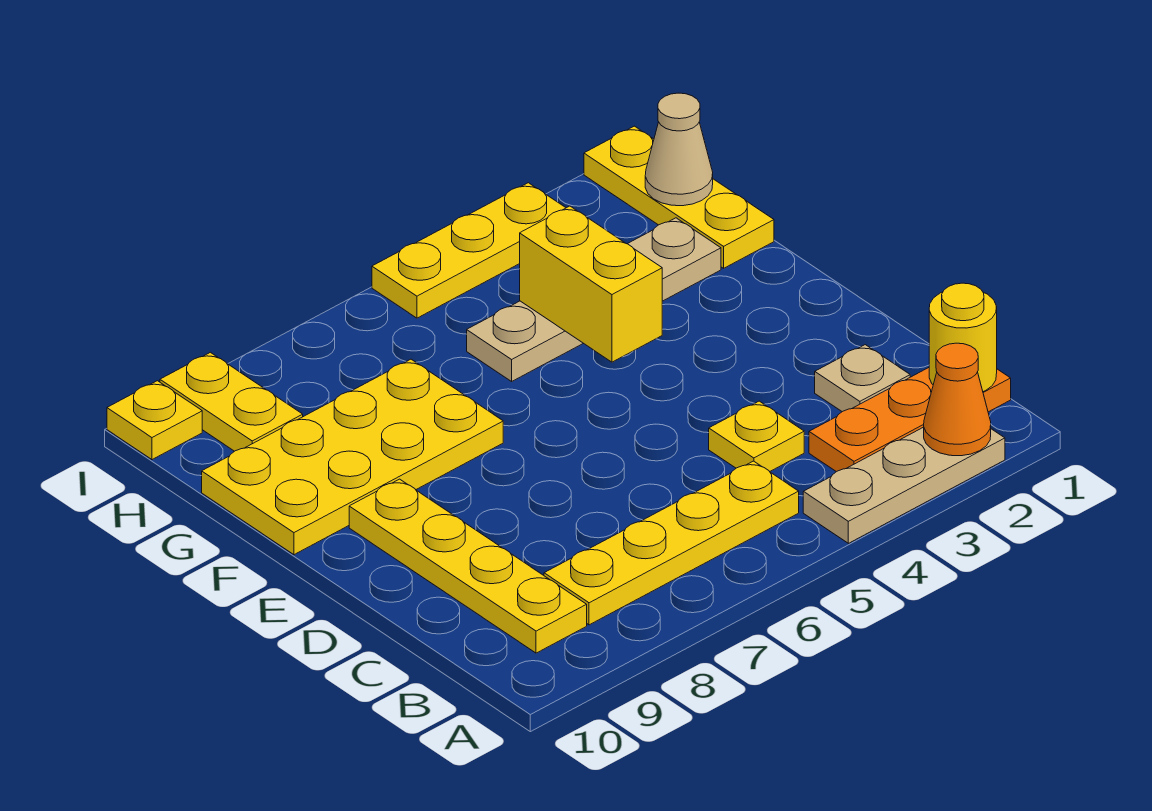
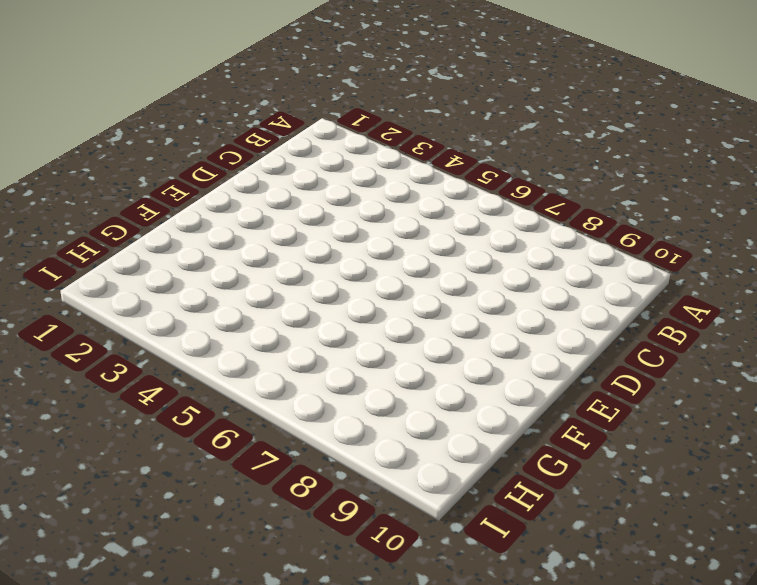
none -> tan 1x3 plate [803,427,1005,543]
none -> orange 1x3 plate [809,368,1011,472]
none -> yellow 1x4 plate [544,461,799,625]

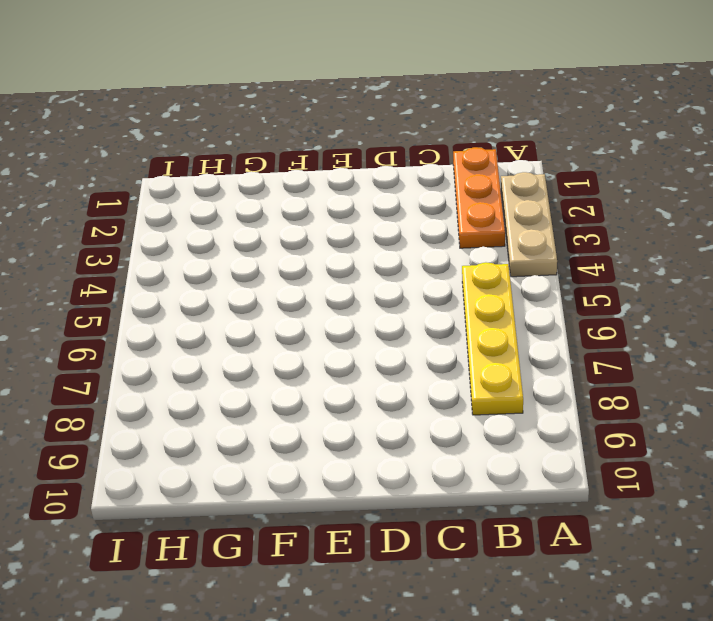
none -> yellow 1x4 plate [349,479,587,653]
none -> tan 1x1 plate [815,345,910,412]
none -> yellow 1x1 plate [709,401,804,472]

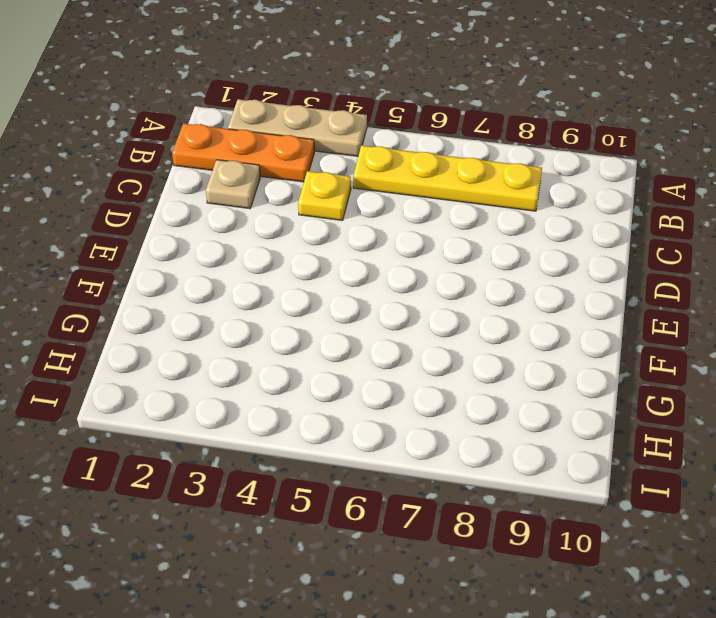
none -> yellow 1x4 plate [349,479,587,653]
none -> yellow 2x4 plate [202,359,503,555]
none -> yellow 1x3 plate [584,126,774,268]

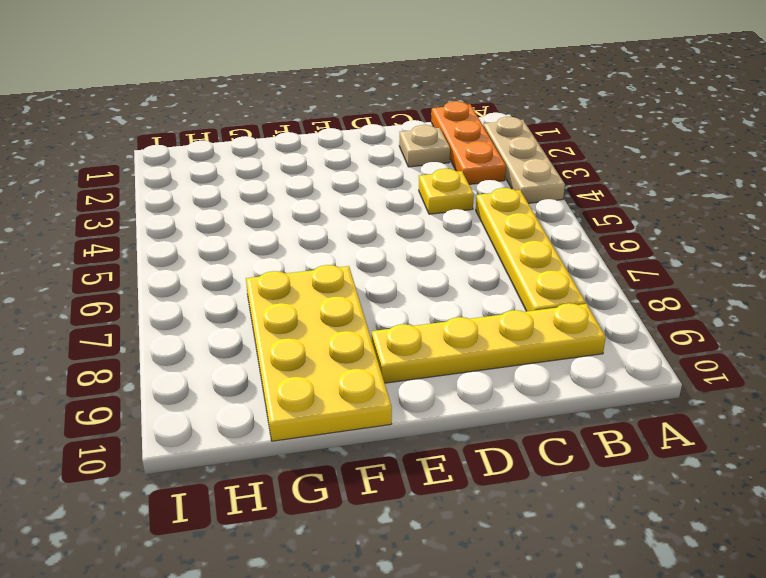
none -> yellow 1x3 plate [584,126,774,268]
none -> tan 1x4 plate [467,218,721,381]
none -> yellow 1x2 plate [160,352,303,451]

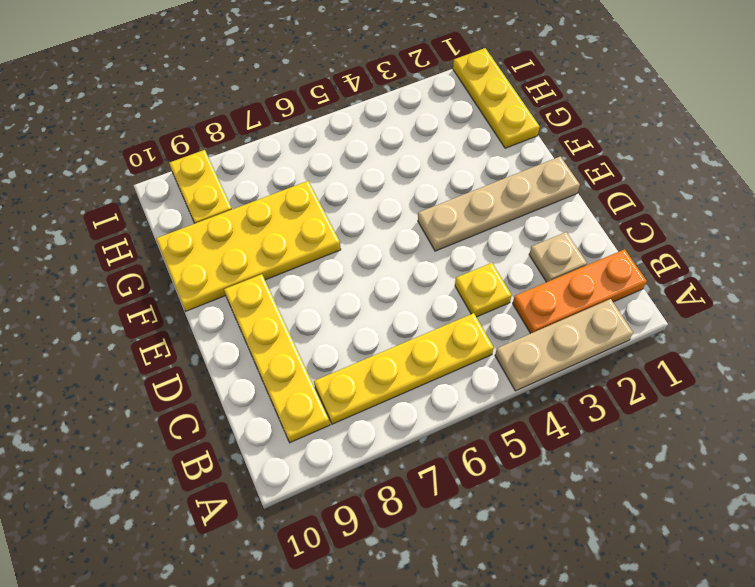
tan 1x4 plate [418,156,580,251] -> tan 1x4 plate moved to [467,218,721,381]
none -> yellow 1x3 plate [372,183,566,318]
none -> yellow 1x1 plate [107,381,202,460]
none -> orange 1x1 cone [924,343,991,456]

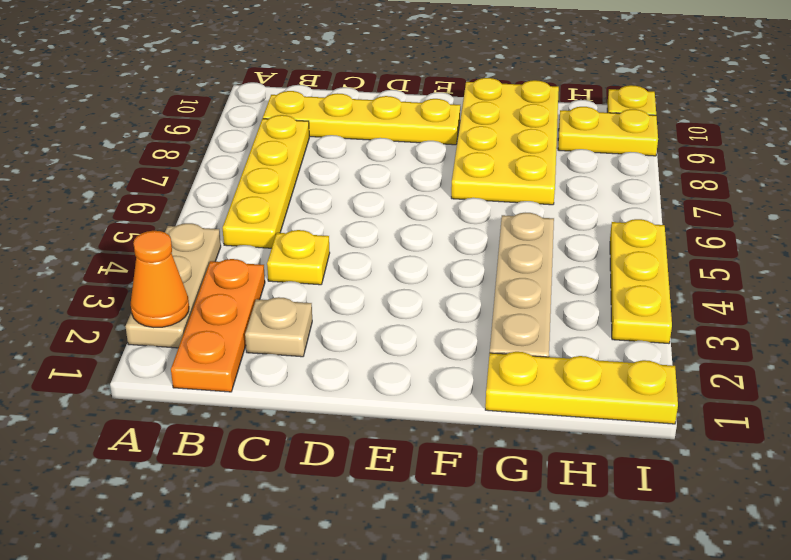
none -> yellow 1x1 round brick [929,283,997,392]
none -> yellow 1x2 brick [520,206,662,362]
none -> tan 1x1 cone [645,93,713,206]

